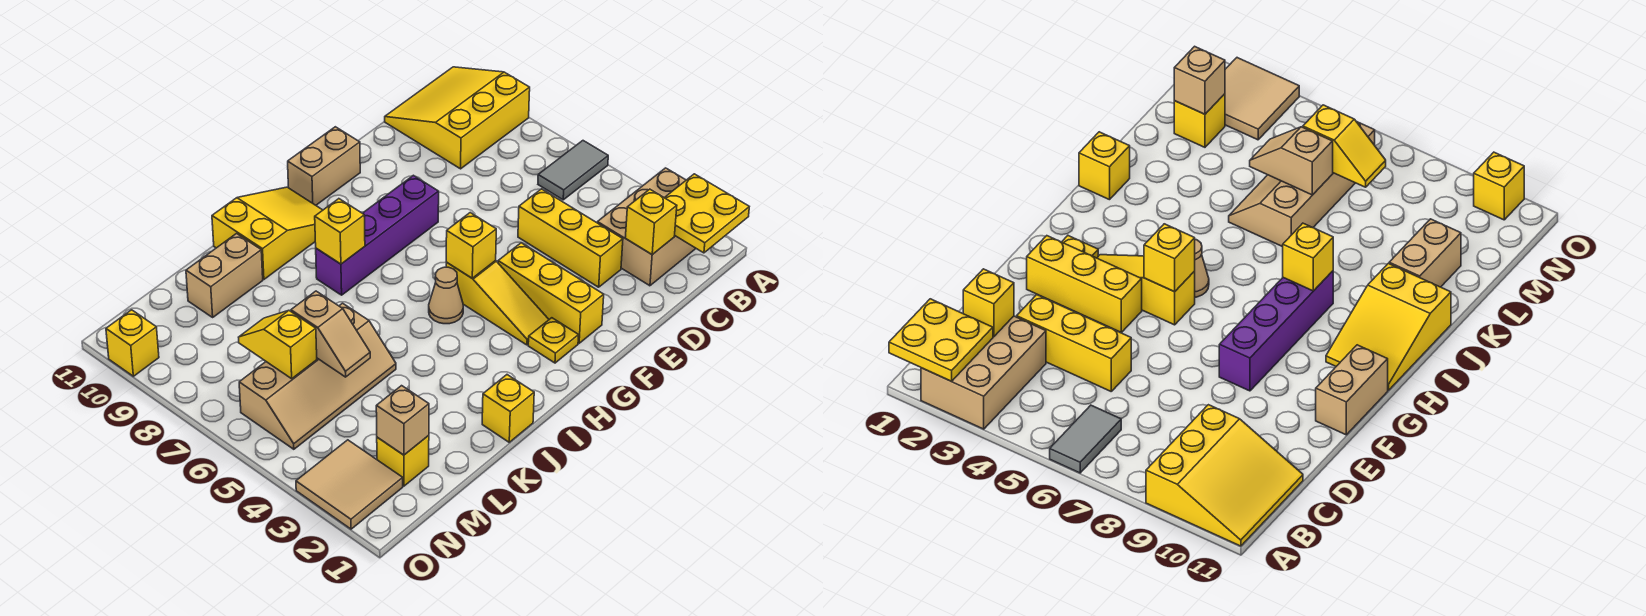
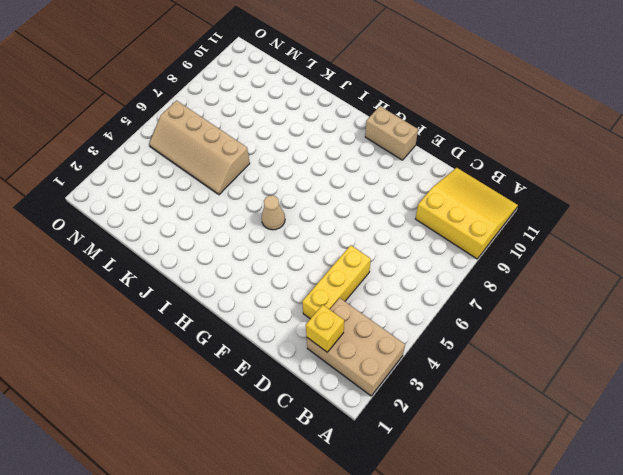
none -> grey 1x2 tile [538,141,608,200]
none -> yellow 1x3 brick [498,243,604,343]
none -> purple 1x4 brick [316,175,439,295]

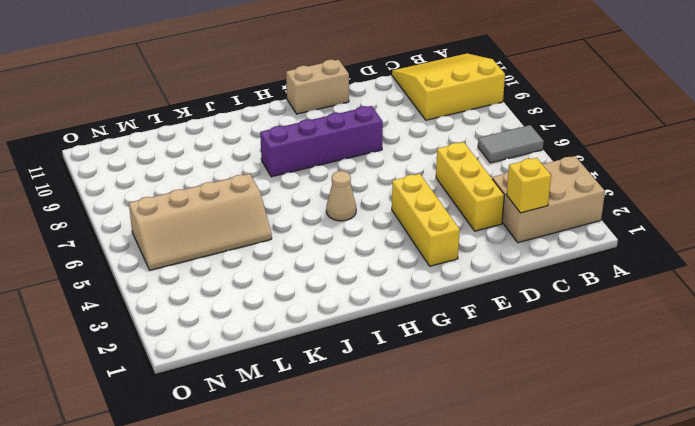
none -> yellow 1x1 plate [528,318,579,363]
none -> yellow 1x3 slope [446,261,549,345]
none -> yellow 2x3 slope [212,187,323,279]

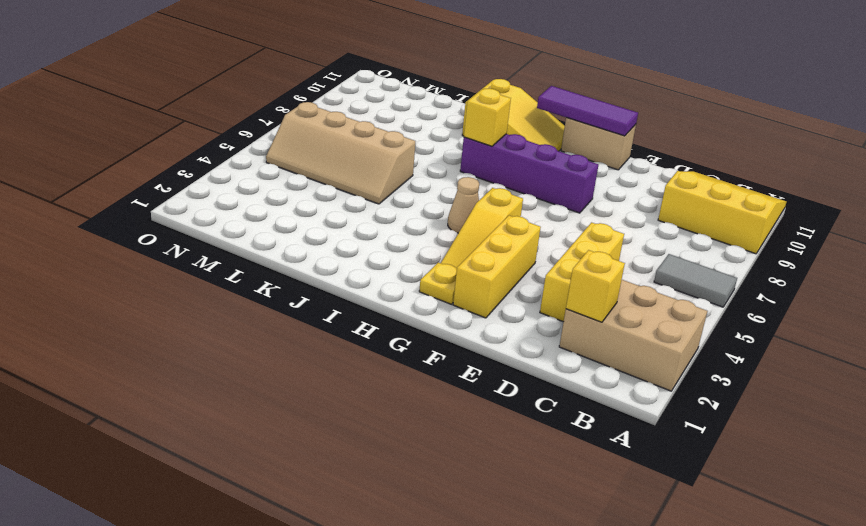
purple 1x3 tile [537,86,638,136] -> none
none -> yellow 1x1 brick [482,375,534,442]
none -> tan 1x2 brick [186,234,263,317]
none -> yellow 1x1 brick [377,435,429,486]

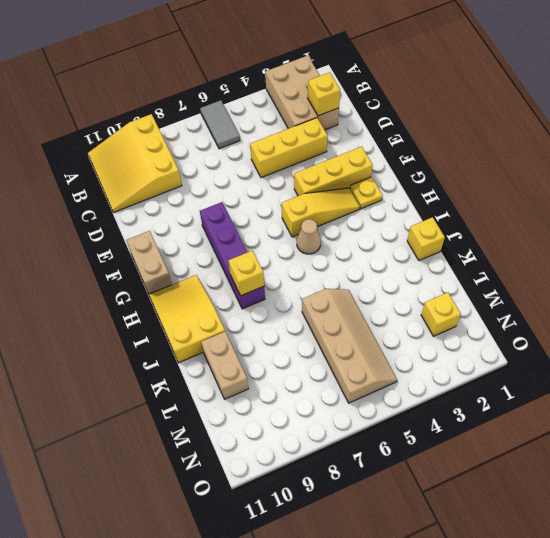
none -> tan 2x2 tile [296,440,403,529]
none -> yellow 1x1 brick [106,310,159,376]
none -> yellow 2x2 plate [665,174,749,253]

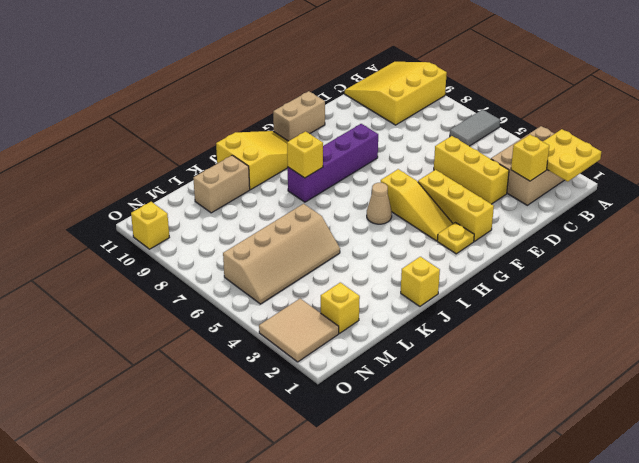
none -> yellow 1x1 brick [446,213,496,278]
none -> tan 1x2 slope [291,291,370,377]
none -> tan 1x1 brick [376,386,429,455]

